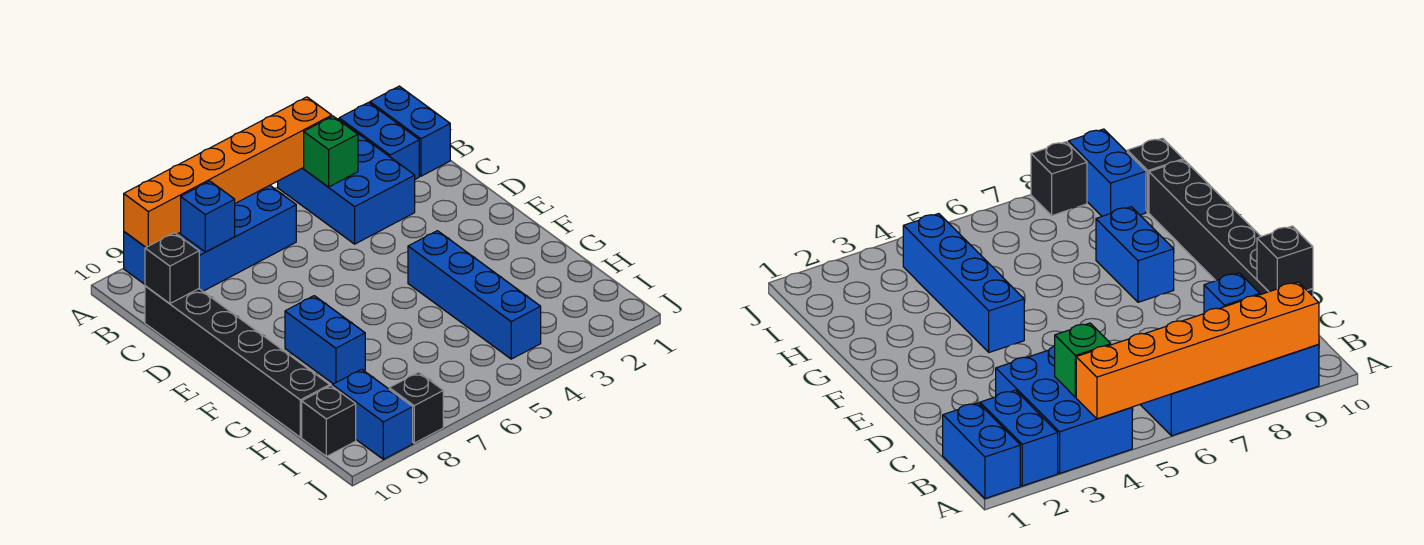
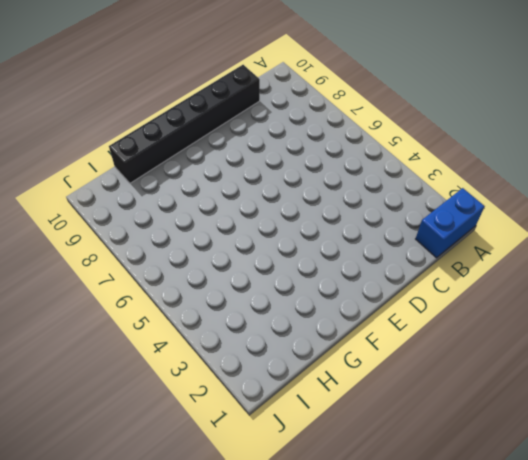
none -> blue 1x2 brick [339,103,419,179]
none -> blue 2x3 brick [278,119,415,244]
none -> blue 2x4 brick [124,185,296,291]

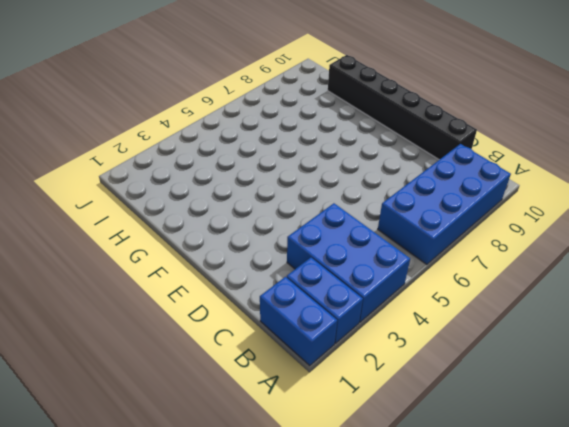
none -> blue 1x4 brick [408,231,541,359]
none -> blue 1x2 brick [285,296,365,384]
none -> blue 1x2 brick [332,369,413,459]

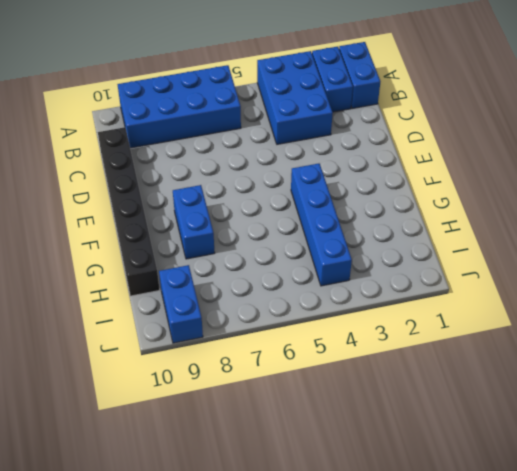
none -> black 1x1 brick [302,386,356,456]
none -> black 1x1 brick [389,372,443,443]
none -> orange 1x6 brick [124,97,332,247]

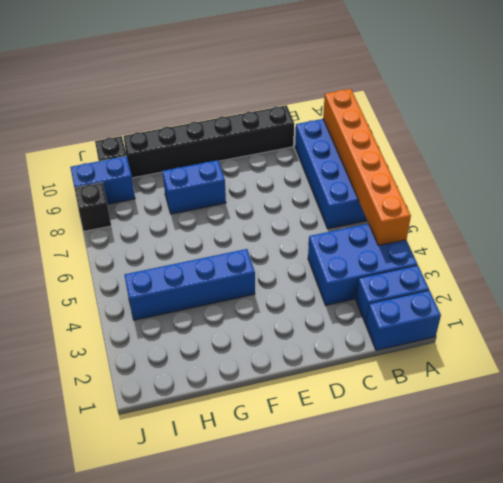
none -> green 1x1 brick [304,116,358,187]
none -> blue 1x1 brick [181,181,235,252]
none -> black 1x1 brick [145,233,199,304]

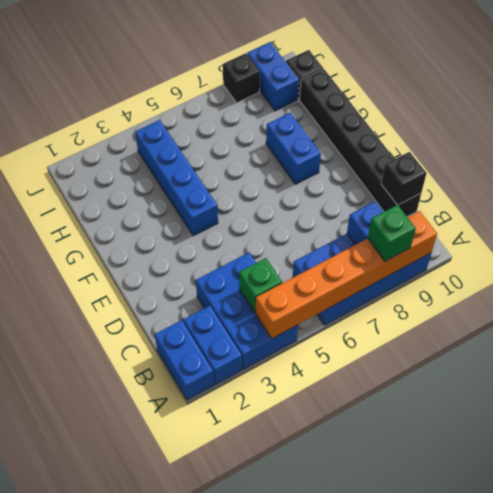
green 1x1 brick [368,205,416,261] -> none

